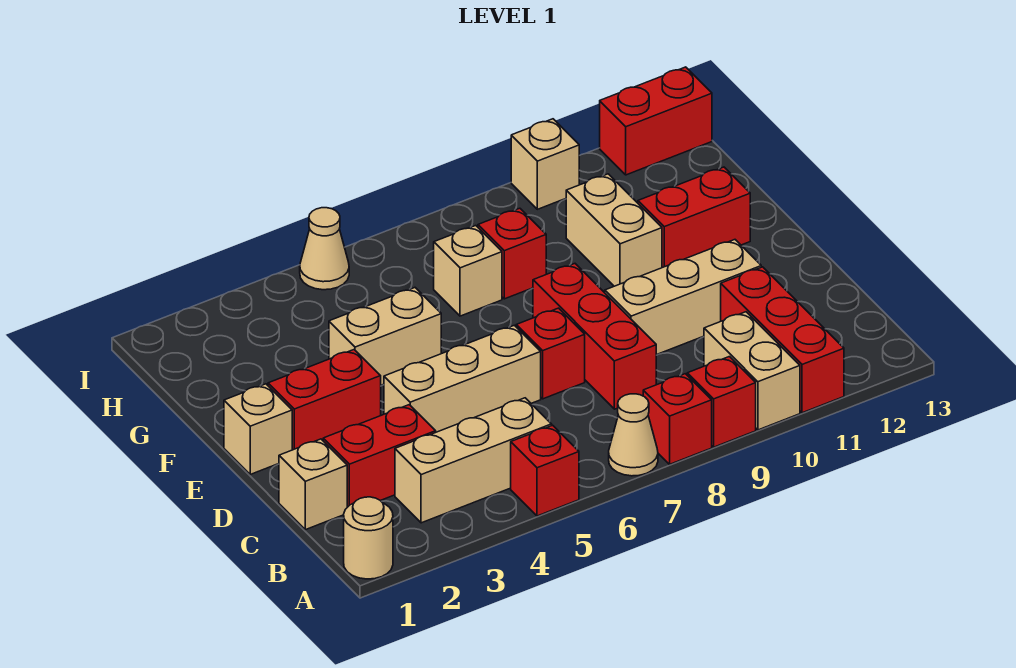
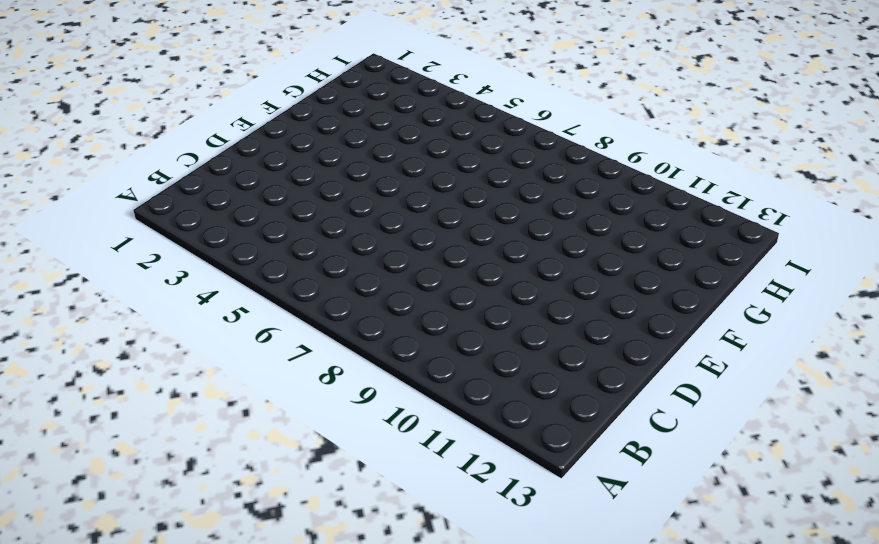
none -> tan 1x1 round brick [344,497,393,579]
none -> red 1x1 brick [511,425,579,516]
none -> tan 1x1 cone [609,394,658,476]

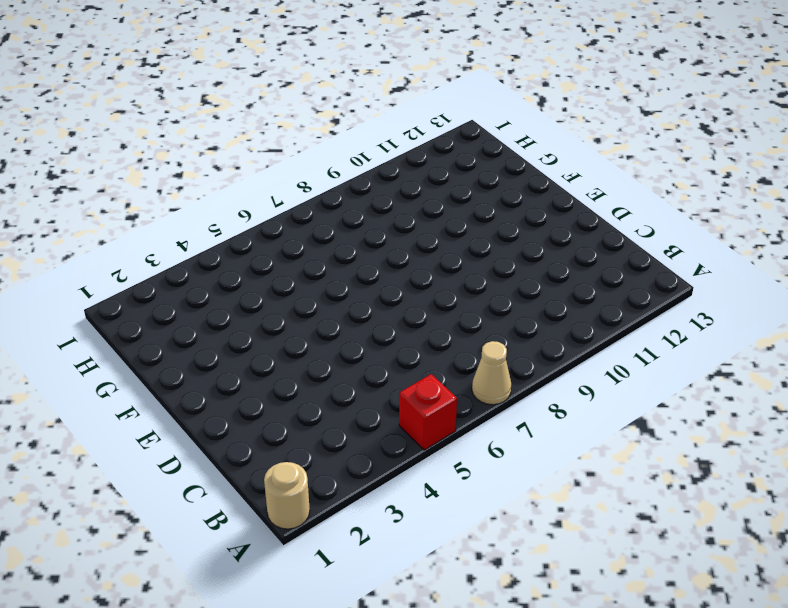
none -> red 1x1 brick [643,374,712,464]
none -> red 1x1 brick [687,357,756,447]
none -> tan 1x2 brick [704,312,800,430]

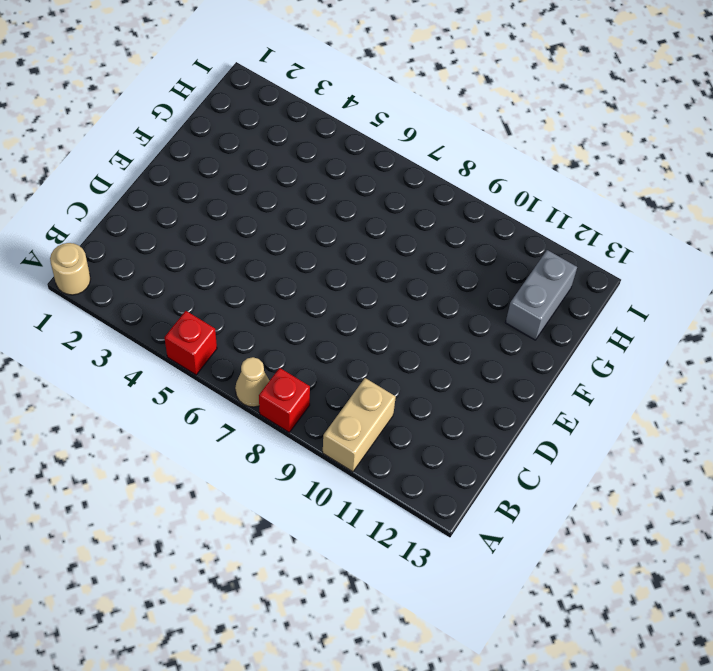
grey 1x2 brick [505,250,577,340] -> none
none -> red 1x1 brick [687,357,756,447]
none -> red 1x3 brick [721,267,844,413]
none -> tan 1x3 brick [395,398,552,523]

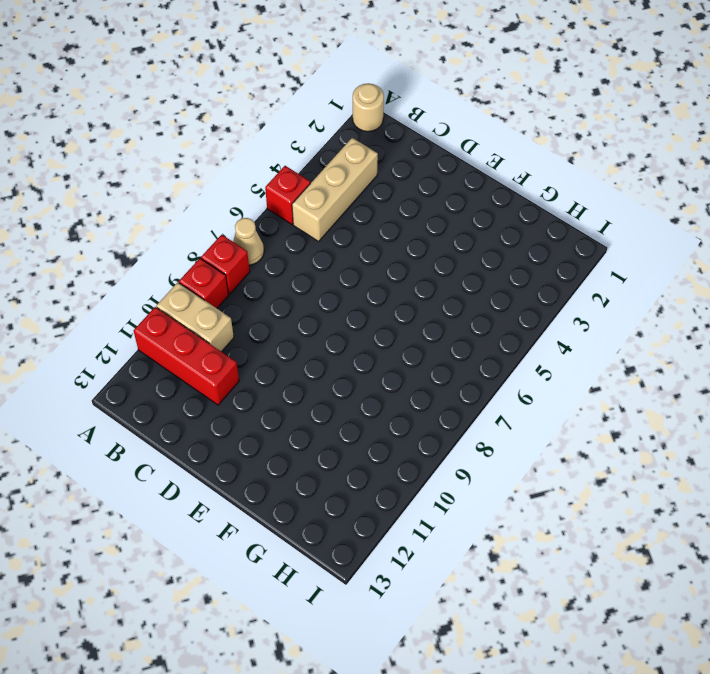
none -> tan 1x1 brick [279,439,347,530]
none -> red 1x2 brick [323,405,436,507]
none -> red 1x3 brick [533,264,656,409]

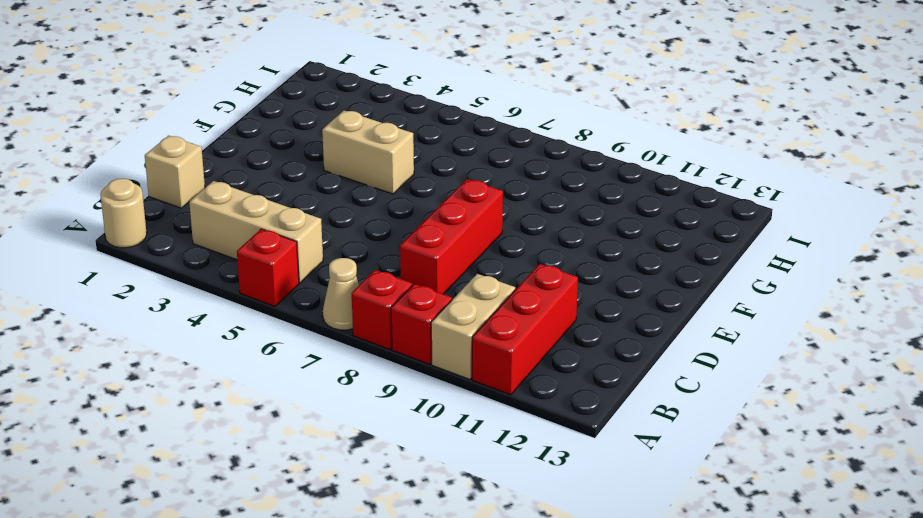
none -> red 1x2 brick [323,405,436,507]
none -> tan 1x3 brick [384,325,541,432]
none -> red 1x1 brick [516,308,585,399]

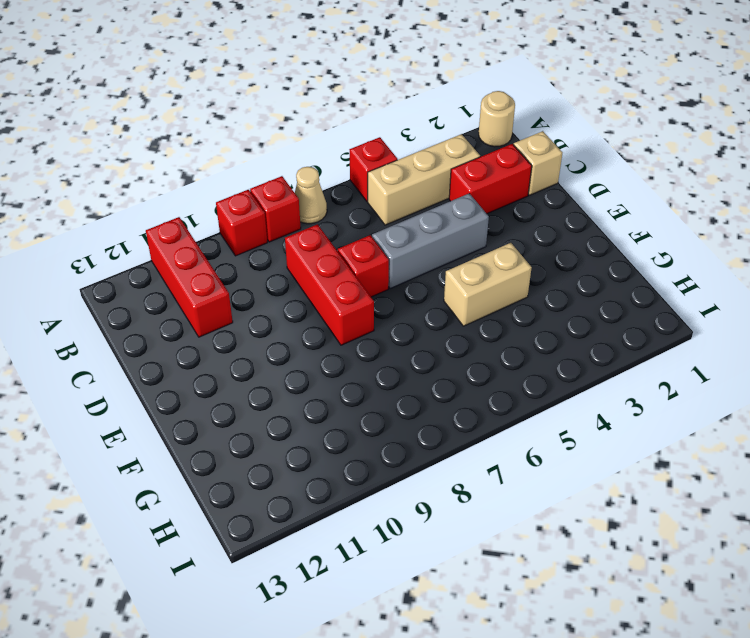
grey 1x3 brick [372,193,489,289] -> tan 1x3 brick [384,325,541,432]
none -> tan 1x2 brick [704,312,800,430]
none -> tan 1x3 brick [605,240,761,355]
none -> tan 1x1 brick [224,384,292,474]

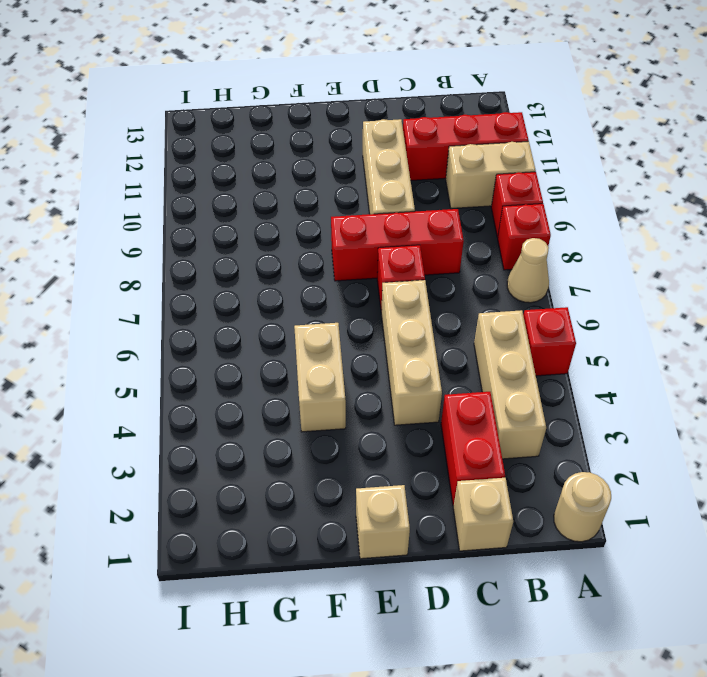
none -> red 1x2 brick [268,350,381,450]
none -> tan 1x2 brick [566,174,662,286]
none -> red 1x2 brick [638,167,750,268]

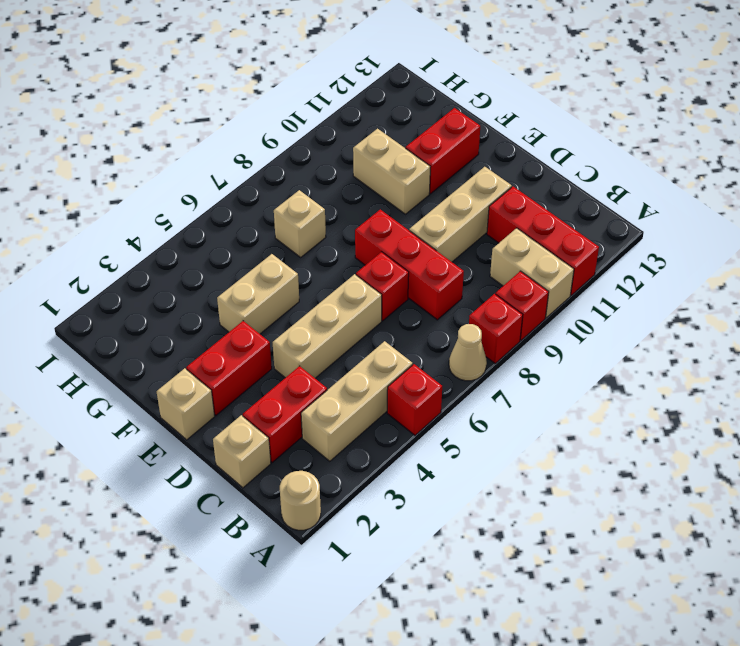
none -> red 1x1 brick [478,208,546,299]
none -> tan 1x1 cone [300,208,349,290]
none -> tan 1x1 brick [511,119,579,209]

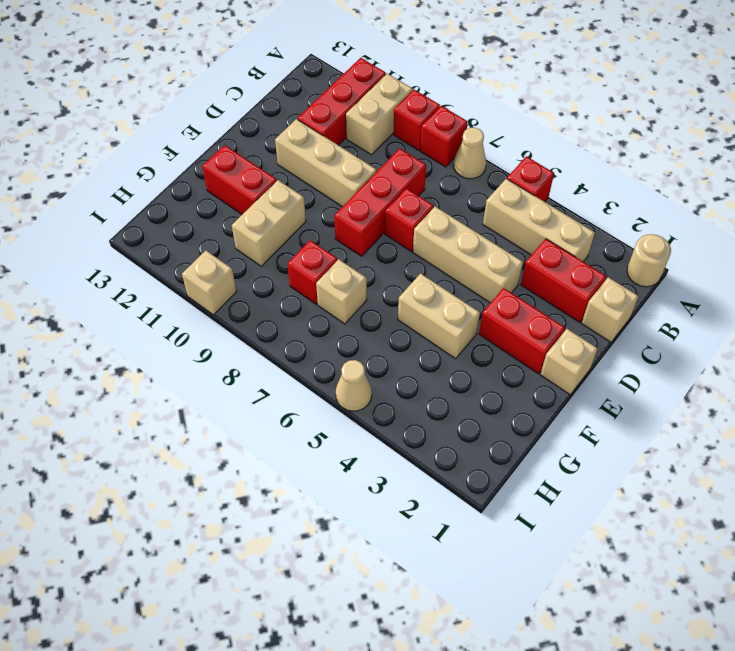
none -> red 1x2 brick [600,67,712,175]

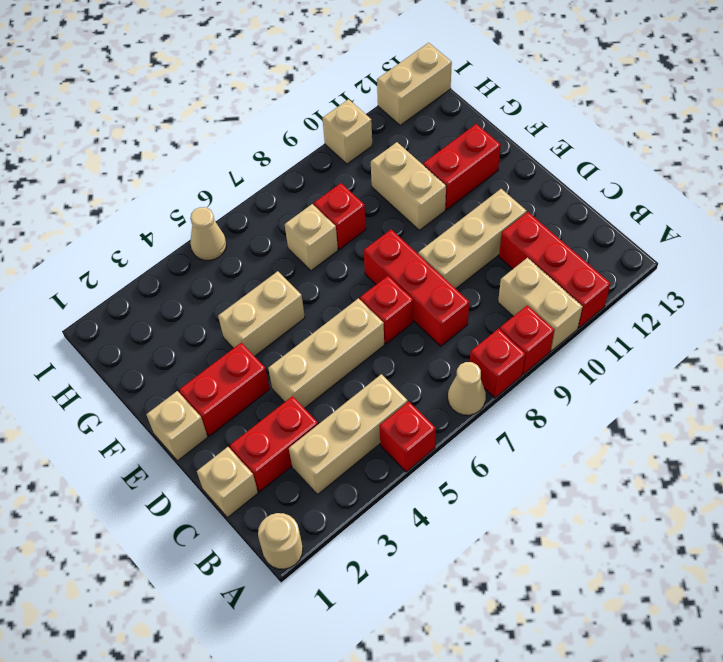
tan 1x2 brick [377,43,452,125] -> red 1x2 brick [600,67,712,175]

